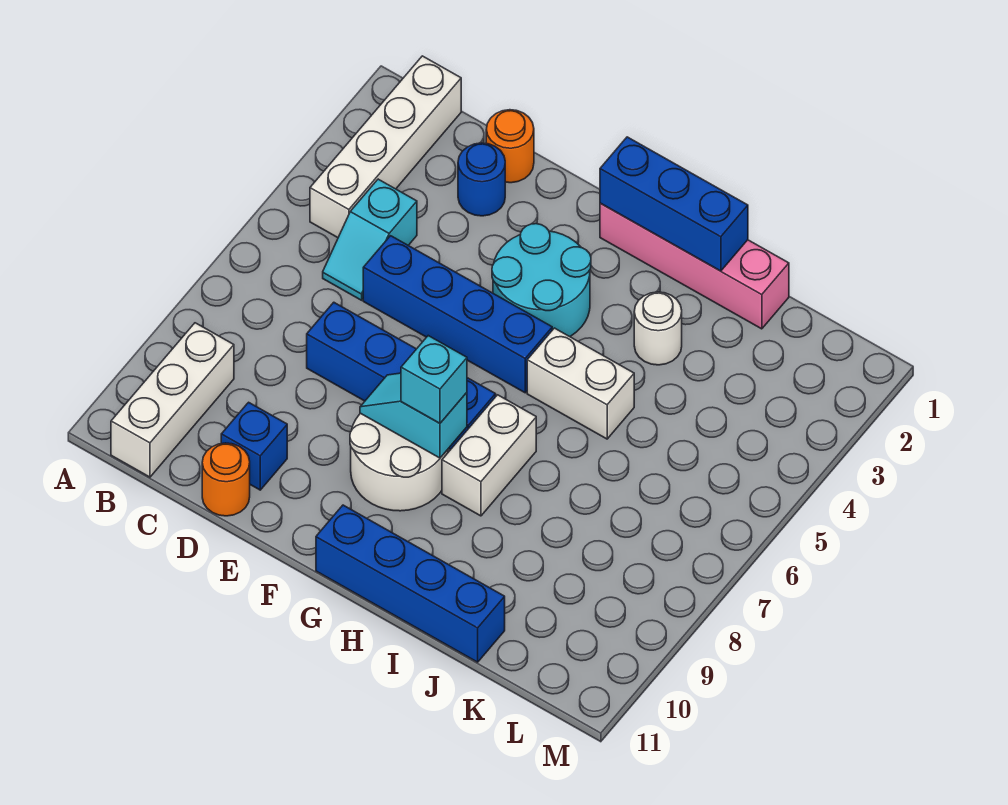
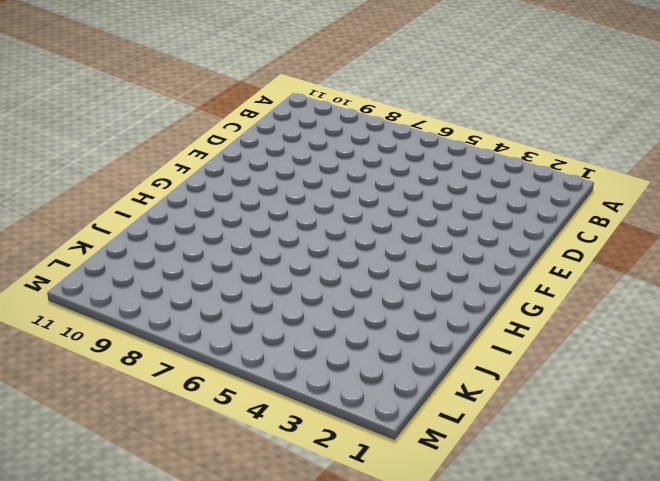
none -> white 1x4 brick [310,56,461,238]
none -> white 1x3 brick [111,323,234,477]
none -> cyan 1x2 slope [323,179,417,300]

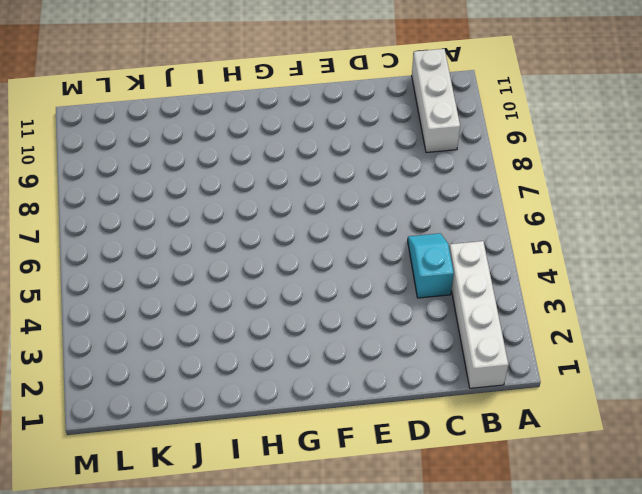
none -> orange 1x1 round brick [486,110,534,183]
none -> blue 1x1 round brick [458,143,505,216]
none -> blue 1x4 brick [363,236,552,393]

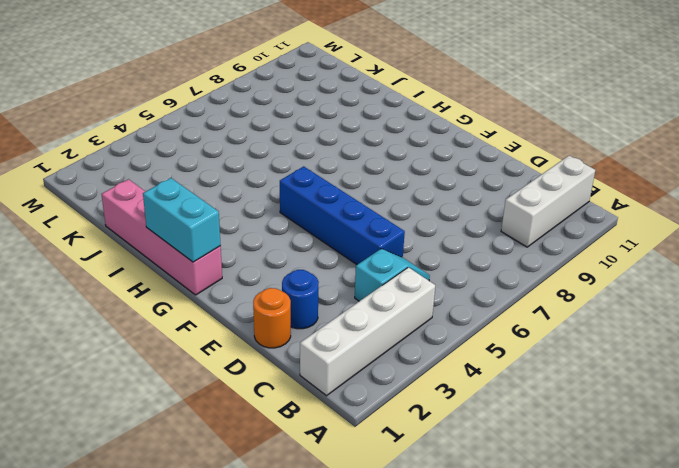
cyan 1x2 brick [143,178,221,262] -> blue 1x3 brick [600,137,748,271]
none -> blue 1x4 brick [307,302,496,450]
none -> blue 1x1 brick [221,402,287,490]
none -> orange 1x1 round brick [202,443,250,516]

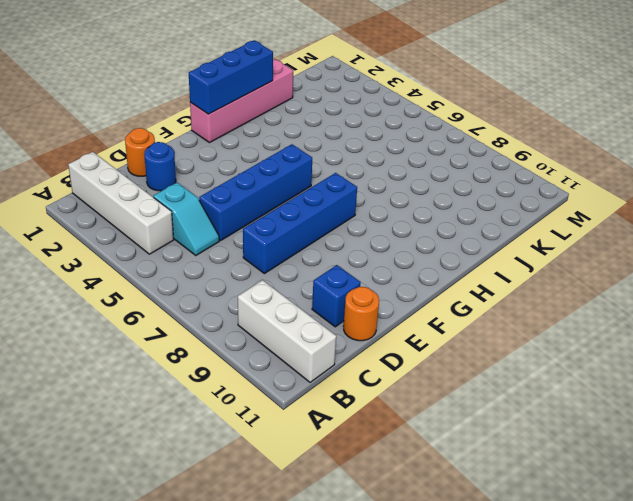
none -> cyan 2x2 round brick [492,224,591,337]
none -> white 2x2 round brick [350,413,448,511]
none -> blue 1x4 brick [316,505,505,662]

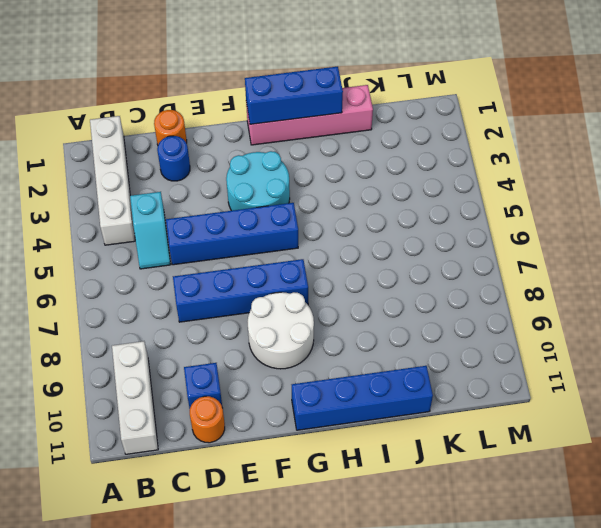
none -> white 1x2 brick [527,328,634,439]
none -> white 1x2 brick [442,395,536,516]
none -> white 1x1 round brick [634,292,682,365]

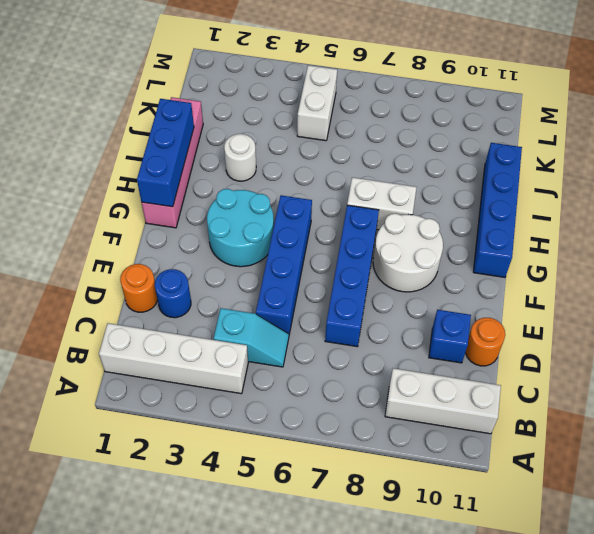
white 1x2 brick [297,65,337,141] -> white 1x2 brick moved to [527,328,634,439]
none -> cyan 1x2 slope [360,373,467,458]
none -> cyan 1x1 brick [401,336,467,423]

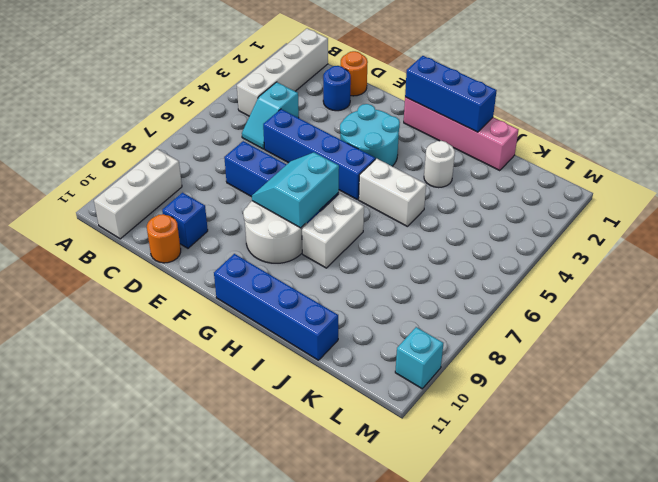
cyan 2x2 slope [252,152,339,228] -> cyan 1x2 slope [360,373,467,458]
cyan 1x1 brick [395,327,443,389] -> cyan 1x1 brick moved to [401,336,467,423]

